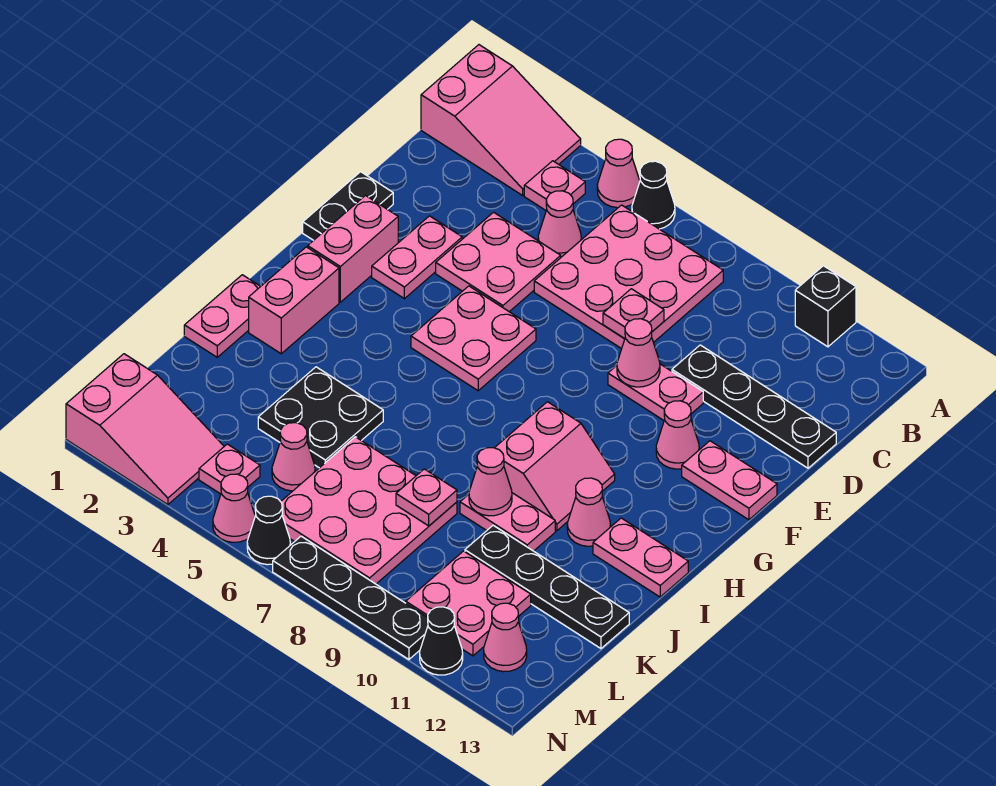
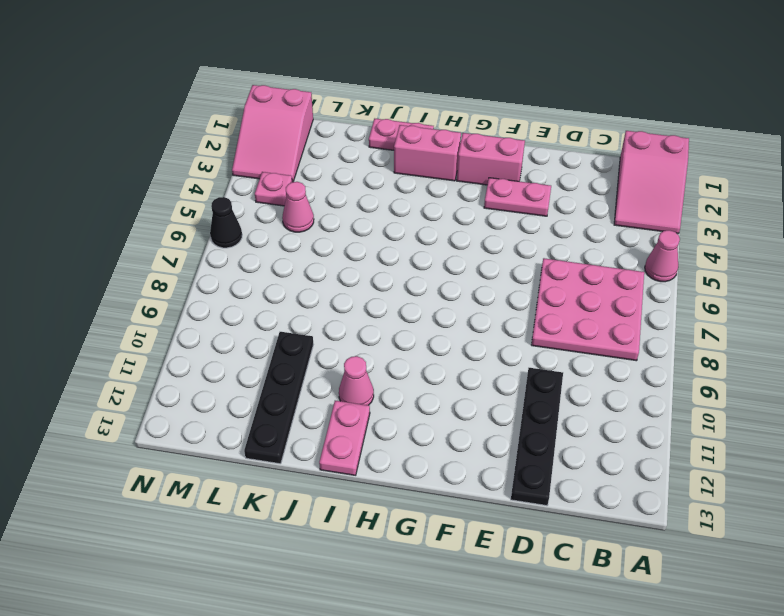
none -> black 1x1 cone [632,161,675,229]
none -> black 1x1 brick [795,266,856,347]
none -> pink 1x1 plate [524,161,585,210]
none -> pink 1x1 cone [538,191,581,257]

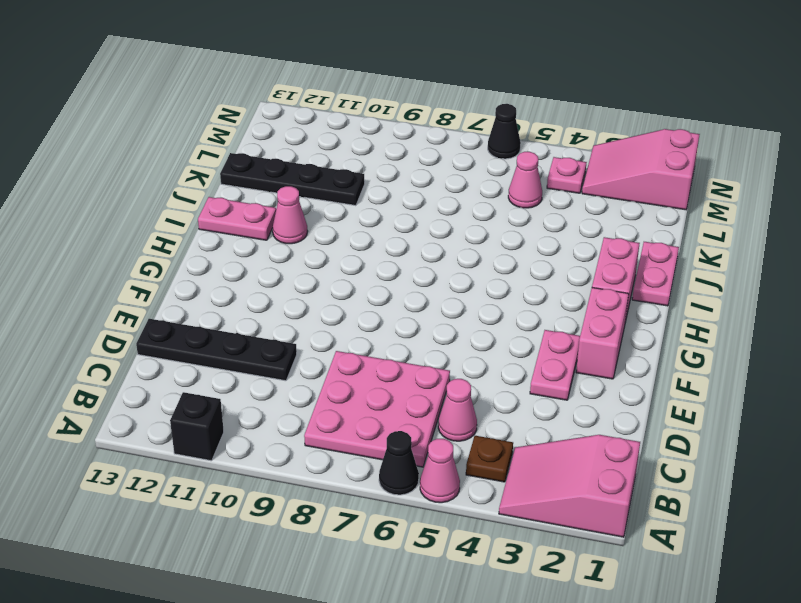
brown 1x1 plate [466,436,513,482] -> pink 1x1 plate [524,161,585,210]
none -> pink 2x2 plate [436,212,561,312]
none -> black 1x2 plate [303,172,393,240]
none -> pink 1x2 plate [608,364,703,420]
none -> pink 2x2 plate [411,286,536,391]

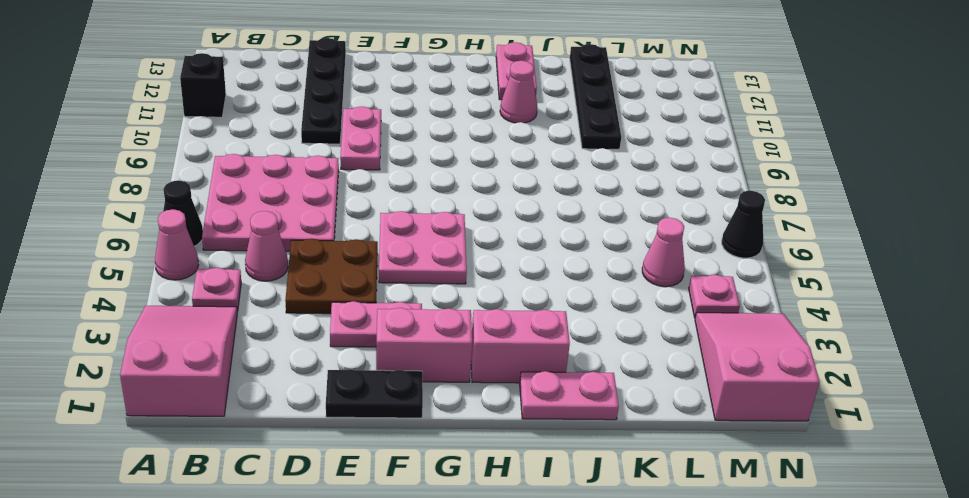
brown 2x2 plate [285,239,378,314] -> pink 2x2 plate [436,212,561,312]
none -> pink 1x1 cone [656,401,699,469]
none -> pink 1x2 plate [682,441,777,520]
none -> pink 2x2 slope [495,402,615,531]
none -> black 2x2 plate [258,367,383,468]

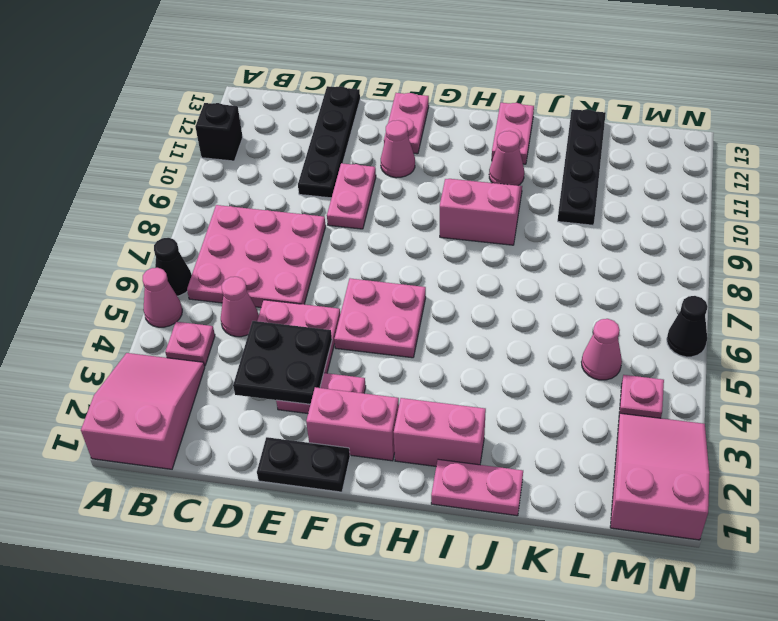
black 2x2 plate [233,321,332,404] -> black 2x2 plate moved to [258,367,383,468]
none -> pink 1x2 plate [460,493,555,551]
none -> pink 3x3 plate [281,437,457,584]
none -> pink 2x2 plate [406,551,531,656]
none -> pink 1x1 cone [484,603,527,672]

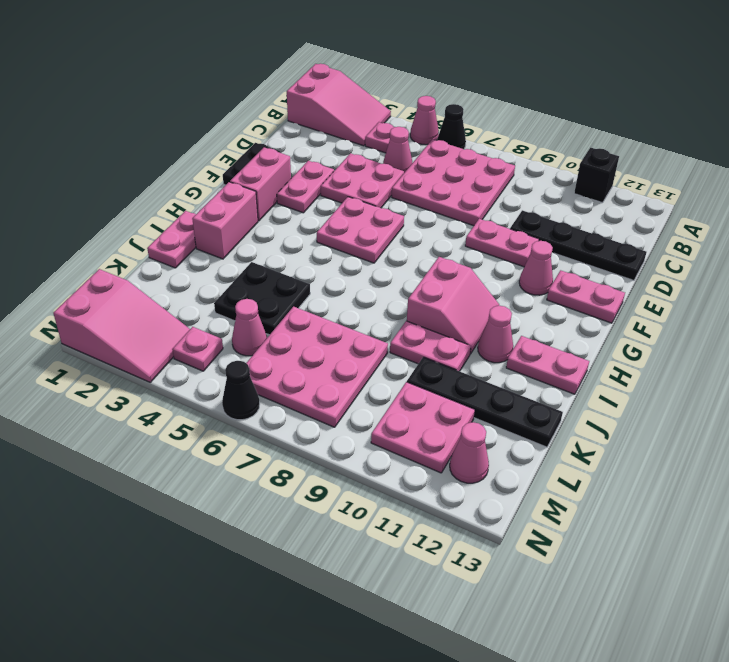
none -> pink 1x1 cone [213,474,255,542]
none -> black 1x4 plate [273,536,428,659]
none -> black 1x1 cone [420,607,463,675]
none -> pink 1x1 plate [603,289,664,339]

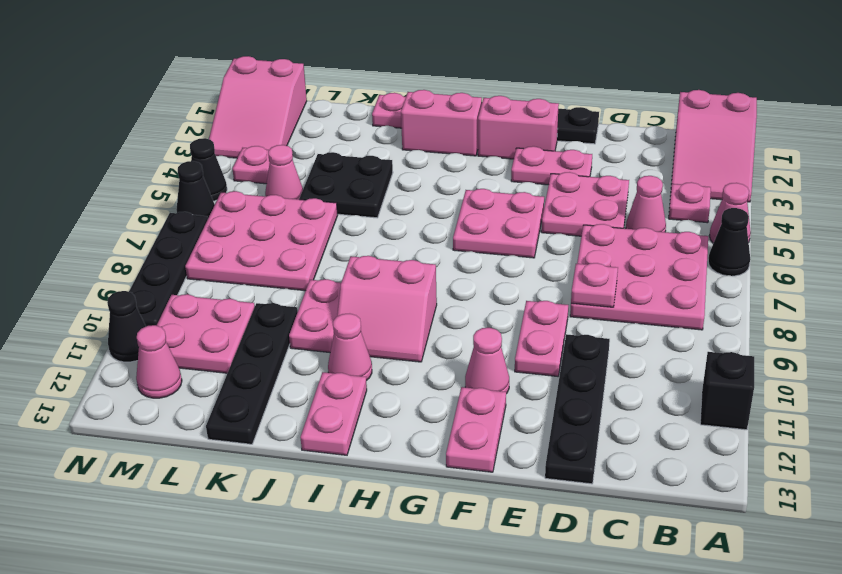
black 1x1 cone [190,138,227,201] -> pink 1x1 cone [213,474,255,542]
none -> pink 1x1 cone [617,319,660,387]
none -> pink 1x1 cone [469,448,512,516]
none -> pink 1x1 plate [396,469,457,526]

